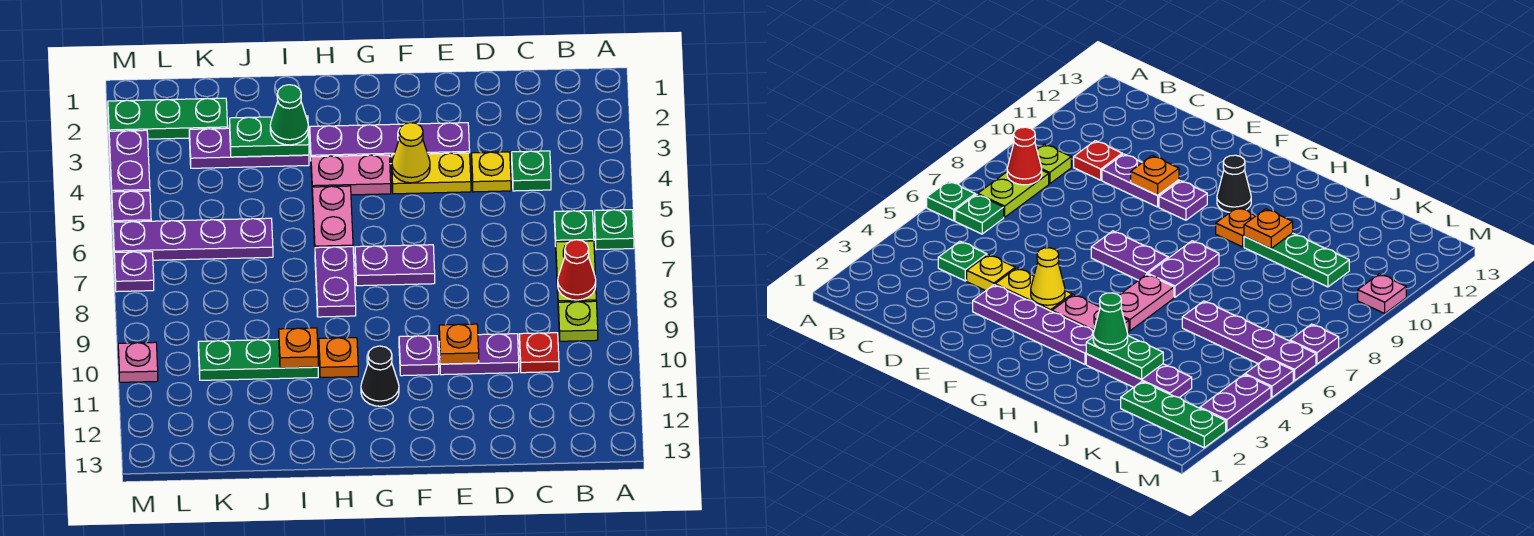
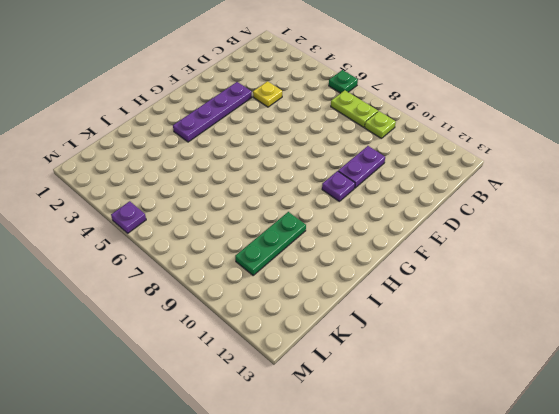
none -> green 1x1 plate [554,211,594,246]
none -> green 1x1 plate [512,151,551,191]
none -> red 1x1 plate [519,333,559,373]
none -> yellow 1x2 plate [391,153,471,194]

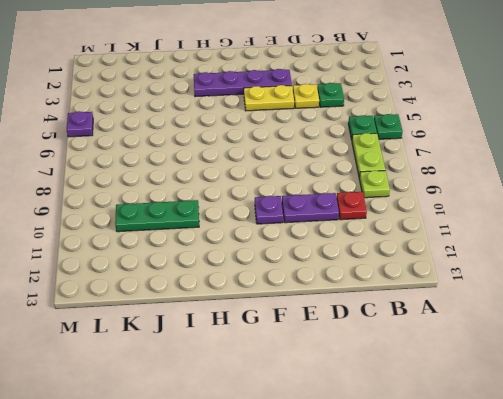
none -> purple 1x2 plate [355,245,435,286]
none -> pink 1x2 plate [311,155,391,195]
none -> black 1x1 cone [361,346,399,406]
none -> pink 1x2 plate [312,186,353,248]

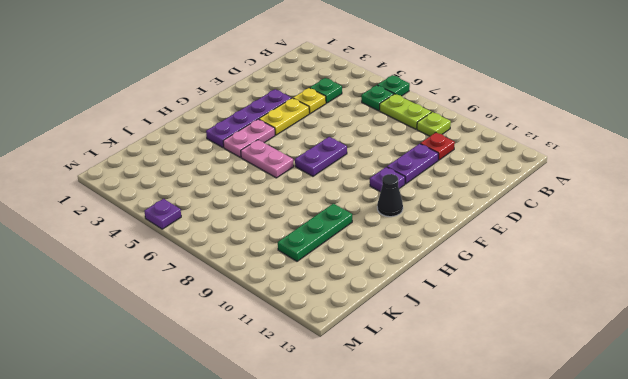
none -> purple 1x2 plate [315,247,356,317]
none -> orange 1x1 plate [319,338,358,378]
none -> purple 1x3 plate [189,128,309,168]
none -> purple 1x4 plate [113,218,273,260]

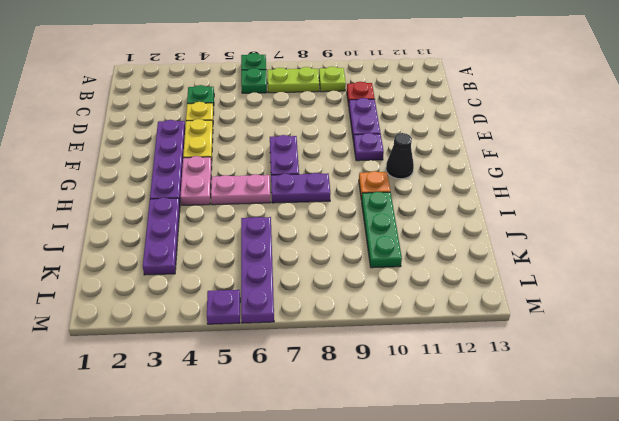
none -> green 1x3 plate [108,98,228,139]
none -> purple 1x2 plate [109,130,150,195]
none -> purple 1x1 plate [114,252,154,292]
none -> pink 1x1 plate [118,342,158,382]

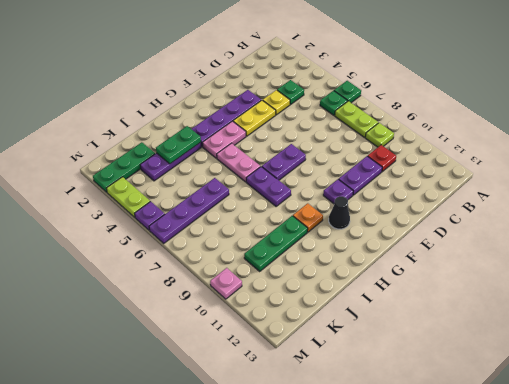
lime 1x2 plate [106,177,150,217] -> purple 1x2 plate [109,130,150,195]
none -> purple 1x1 plate [114,252,154,292]
none -> red 1x1 cone [558,240,596,300]
none -> orange 1x1 plate [439,324,479,364]
none -> yellow 1x1 cone [392,123,430,183]

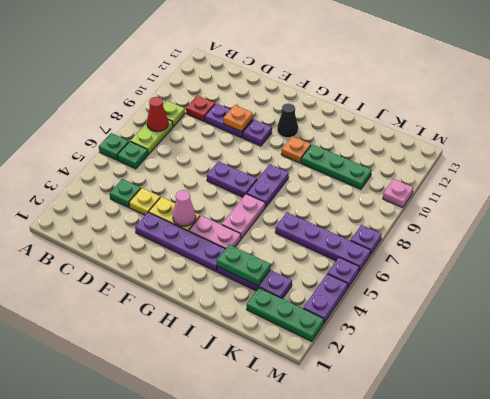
pink 1x1 cone [173,190,196,226] -> yellow 1x1 cone [392,123,430,183]
none -> orange 1x1 plate [279,328,318,368]
none -> green 1x1 cone [270,85,308,145]

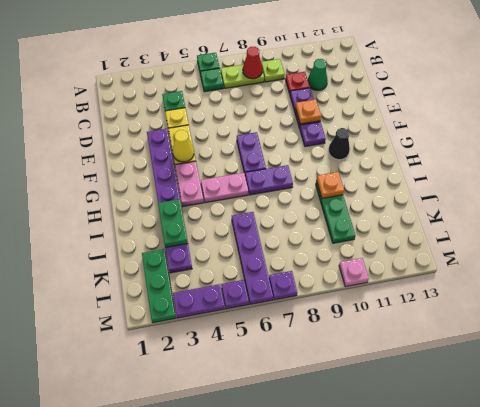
green 1x1 cone [308,59,328,90] -> green 1x1 cone moved to [270,85,308,145]
none -> orange 1x1 plate [319,338,358,378]

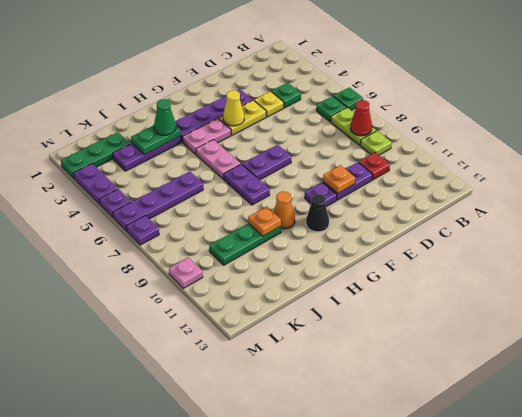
orange 1x1 cone [274,192,295,229] -> orange 1x1 plate [319,338,358,378]

